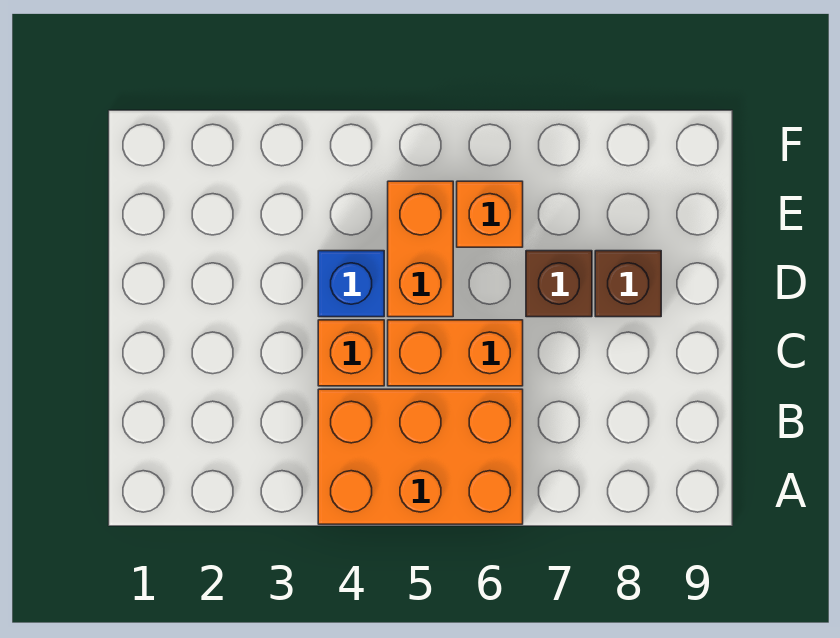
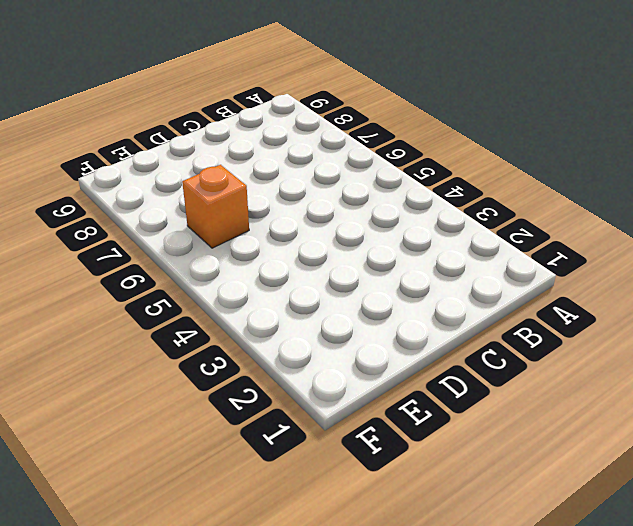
none -> orange 2x3 brick [318,389,523,524]
none -> orange 1x1 brick [318,320,384,386]

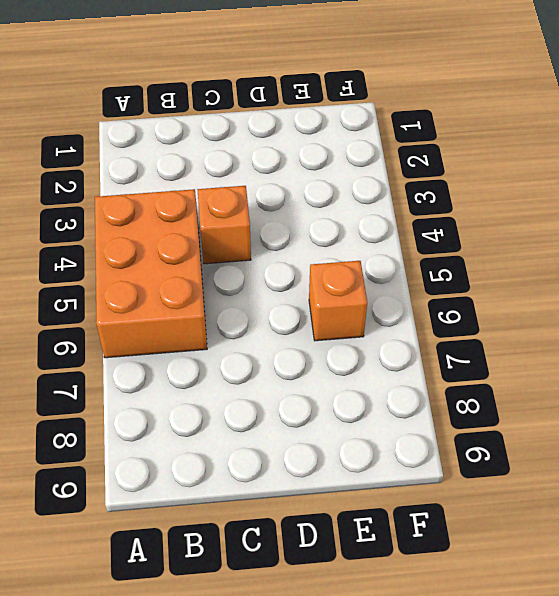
none -> orange 1x2 brick [388,320,523,386]
none -> blue 1x1 brick [318,251,384,317]

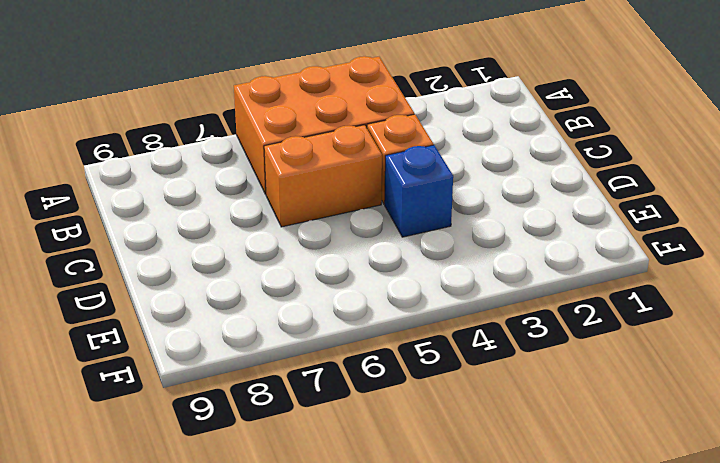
none -> orange 1x2 brick [388,181,453,317]
none -> brown 1x1 brick [526,251,592,317]

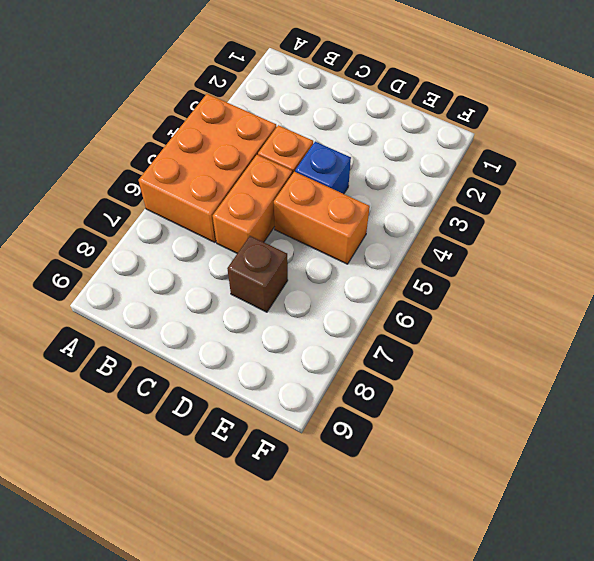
none -> brown 1x1 brick [595,251,661,317]
none -> orange 1x1 brick [457,181,523,247]

